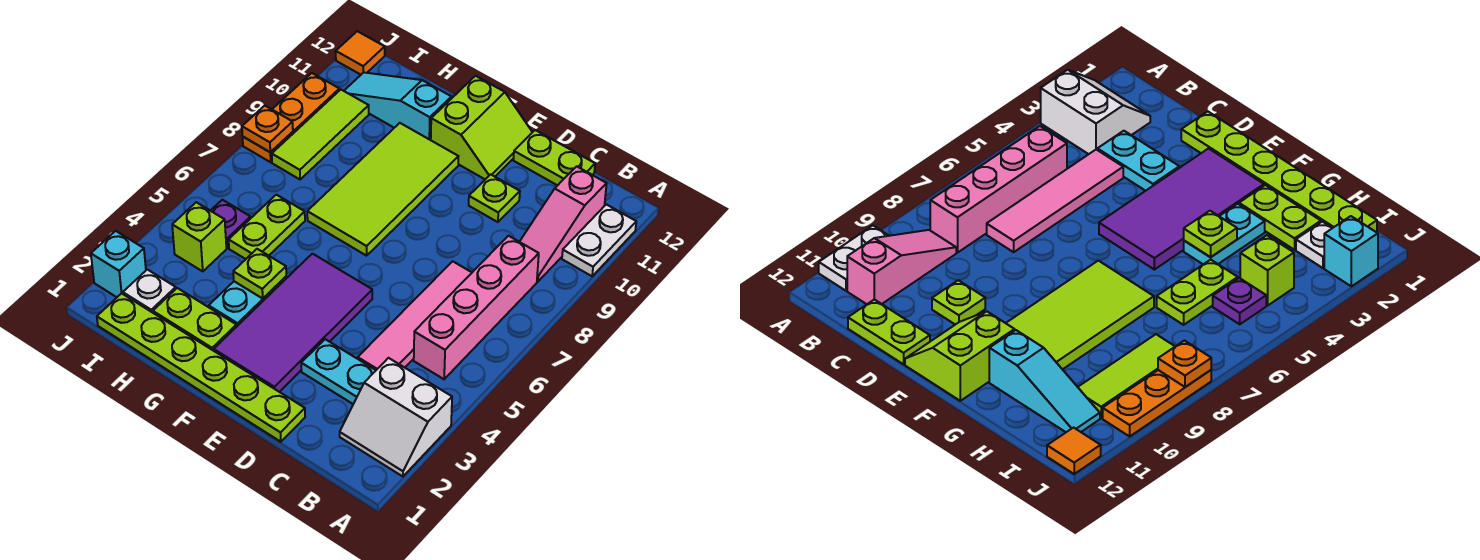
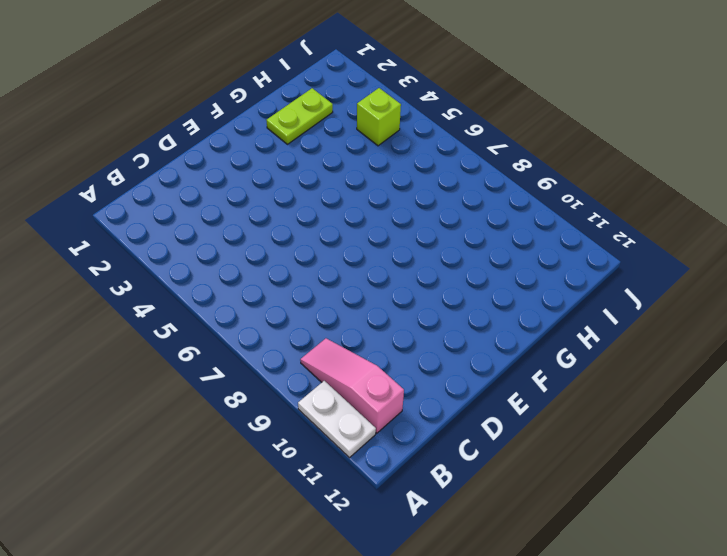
none -> white 2x2 slope [340,358,452,476]
none -> pink 1x4 brick [414,236,539,379]
none -> cyan 1x2 plate [301,339,376,404]

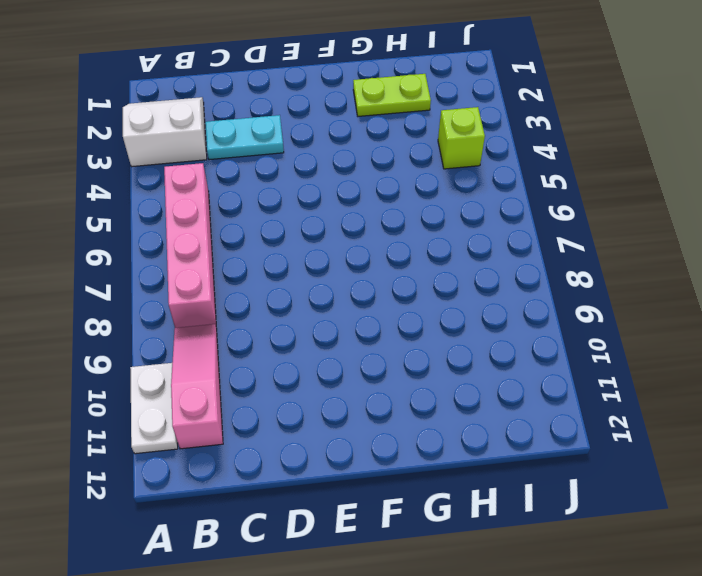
none -> pink 1x4 tile [358,261,472,370]
none -> lime 1x2 plate [513,130,595,185]
none -> lime 1x6 plate [97,293,305,442]

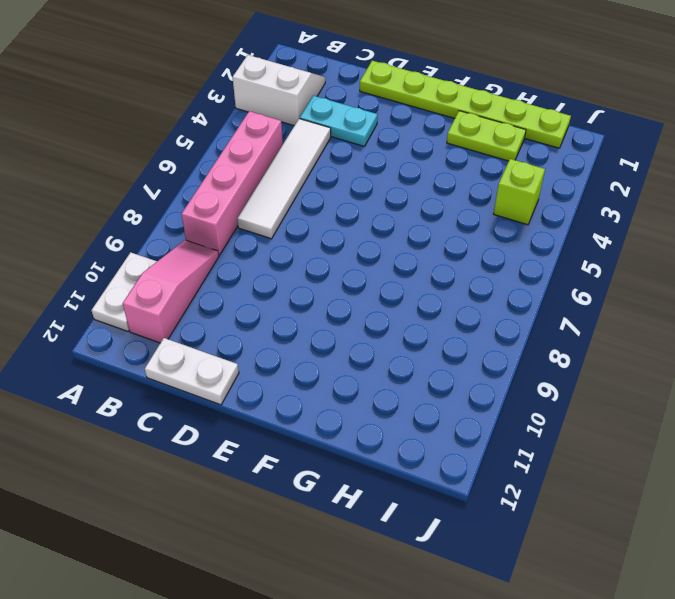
white 1x4 tile [237,119,331,239] -> pink 1x4 tile [358,261,472,370]
white 1x2 plate [145,338,239,405] -> lime 1x2 plate [513,130,595,185]
none -> lime 1x1 plate [469,174,520,222]
none -> purple 2x4 tile [214,254,372,392]
none -> lime 2x2 slope [431,76,532,179]

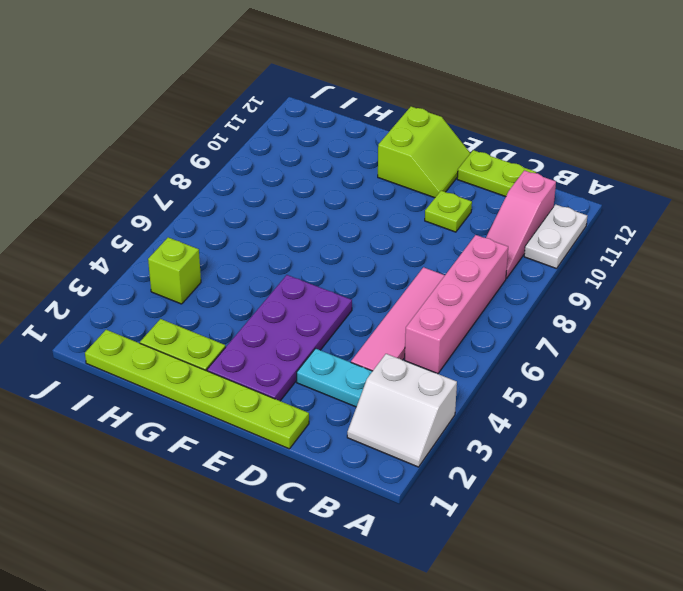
purple 2x4 plate [207,275,352,401] -> purple 2x4 tile [214,254,372,392]
none -> lime 2x4 tile [307,123,458,256]
none -> cyan 1x2 plate [209,277,286,326]
none -> cyan 1x3 slope [344,72,451,140]

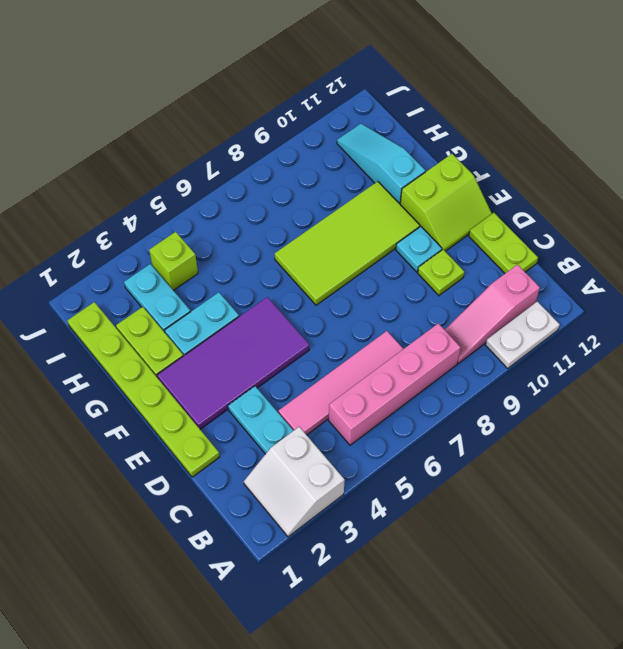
cyan 1x1 plate [396,227,442,272] -> none
cyan 1x2 plate [124,264,190,332] -> none
none -> lime 1x2 plate [229,195,305,259]
none -> white 1x1 plate [123,269,176,313]
none -> purple 1x1 plate [211,200,251,248]

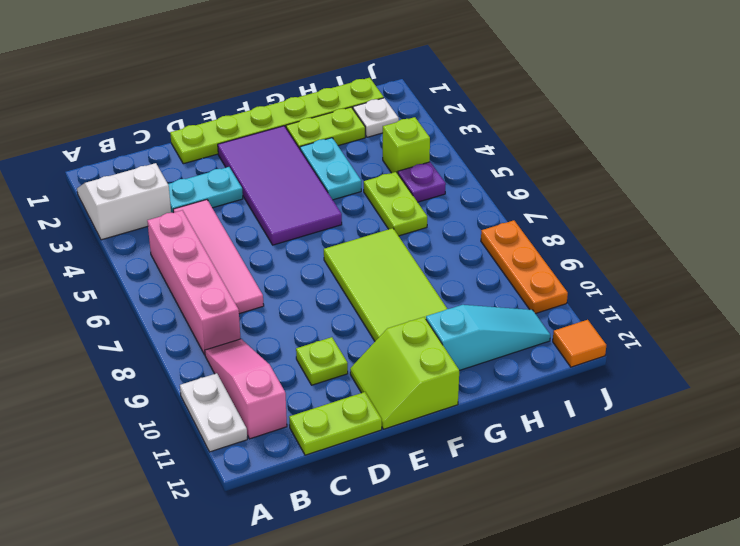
none -> lime 1x3 tile [272,90,369,179]
none -> cyan 1x1 brick [91,231,146,297]
none -> lime 1x1 plate [233,249,286,298]

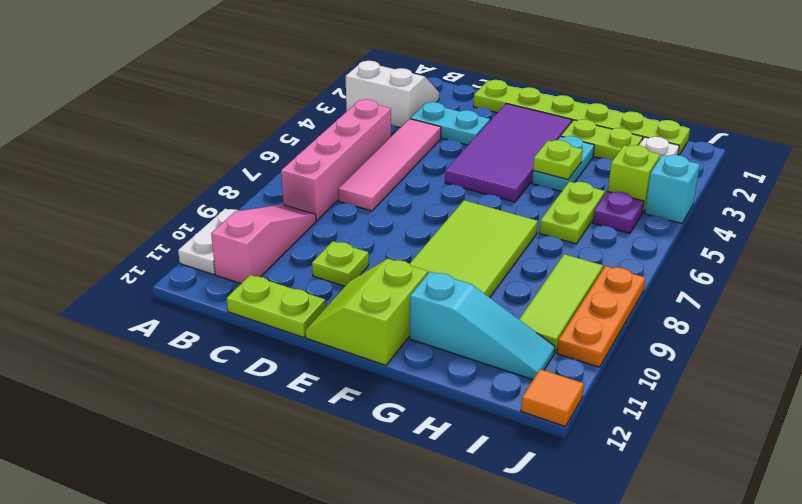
cyan 1x1 brick [645,155,700,223] -> cyan 1x1 brick moved to [91,231,146,297]
none -> orange 1x1 plate [242,106,293,152]

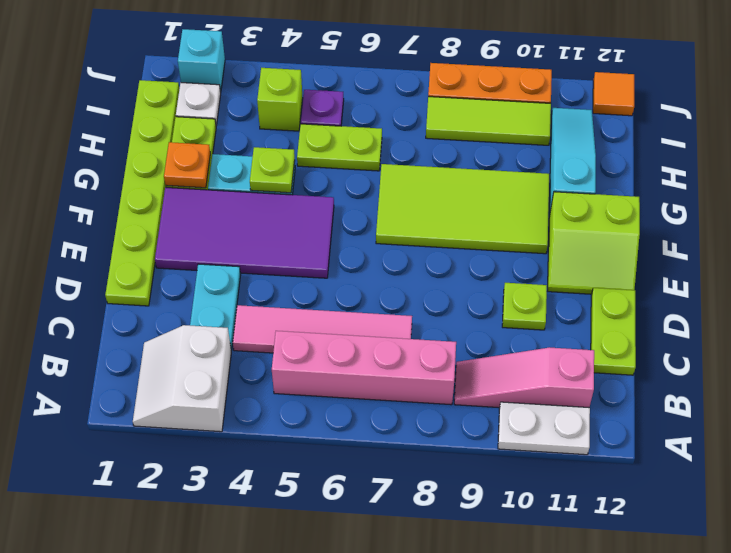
orange 1x1 plate [164,142,210,188] -> orange 1x1 plate moved to [242,106,293,152]

